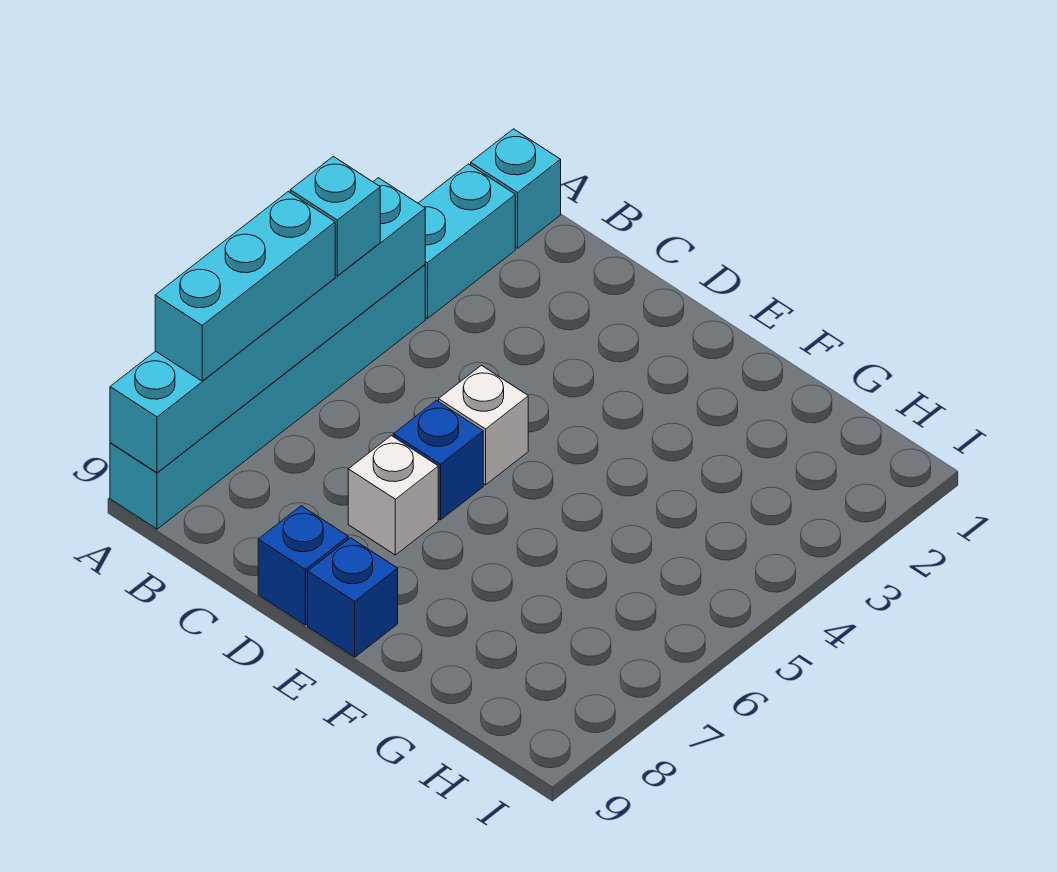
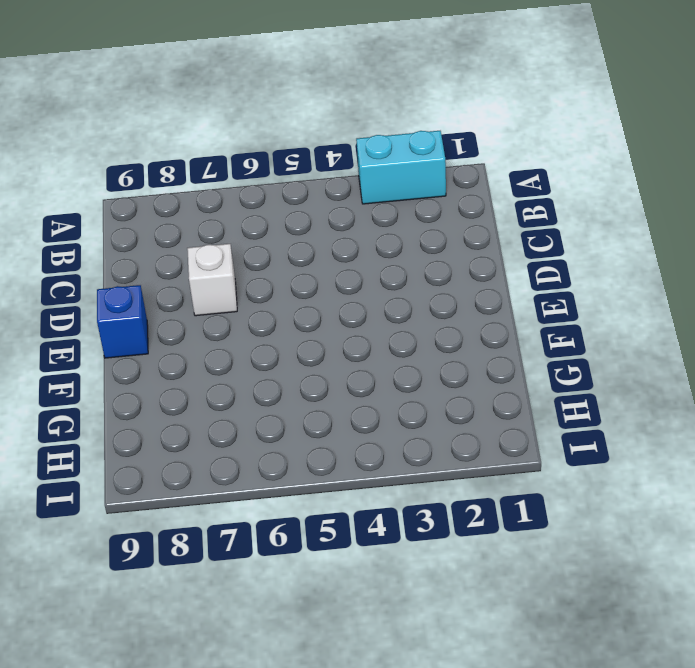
none -> cyan 1x1 brick [471,129,561,248]
none -> cyan 1x6 brick [110,265,425,529]

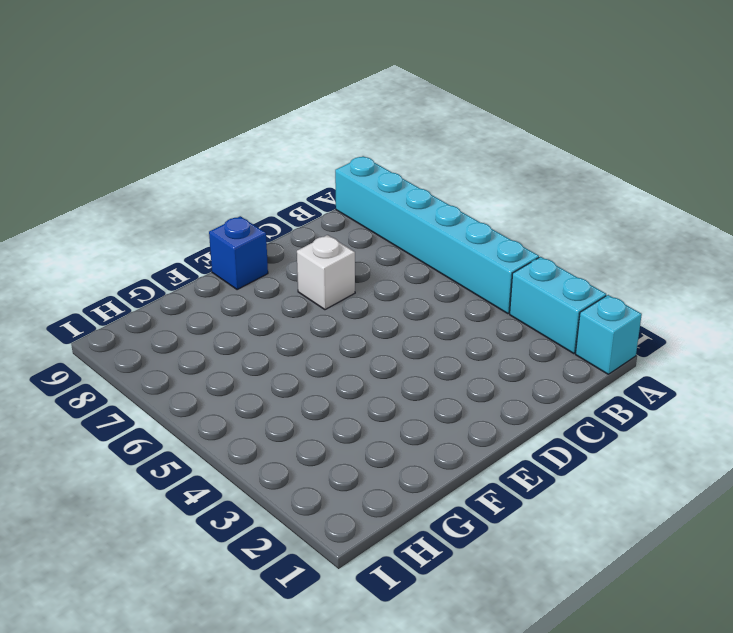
none -> white 1x1 brick [439,365,528,485]
none -> blue 1x1 brick [393,401,483,520]

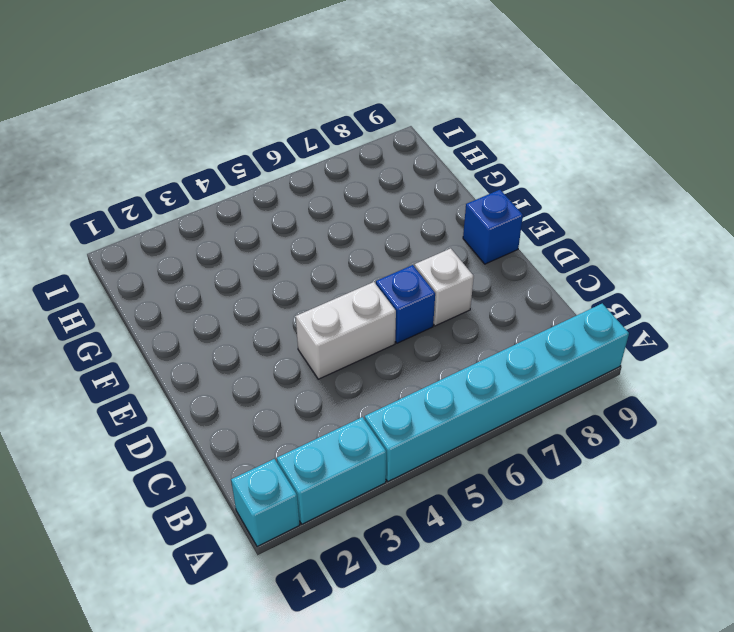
white 1x2 brick [296,282,396,379] -> white 1x1 brick [439,365,528,485]
none -> blue 1x1 brick [258,506,348,625]
none -> cyan 1x6 brick [110,178,425,473]

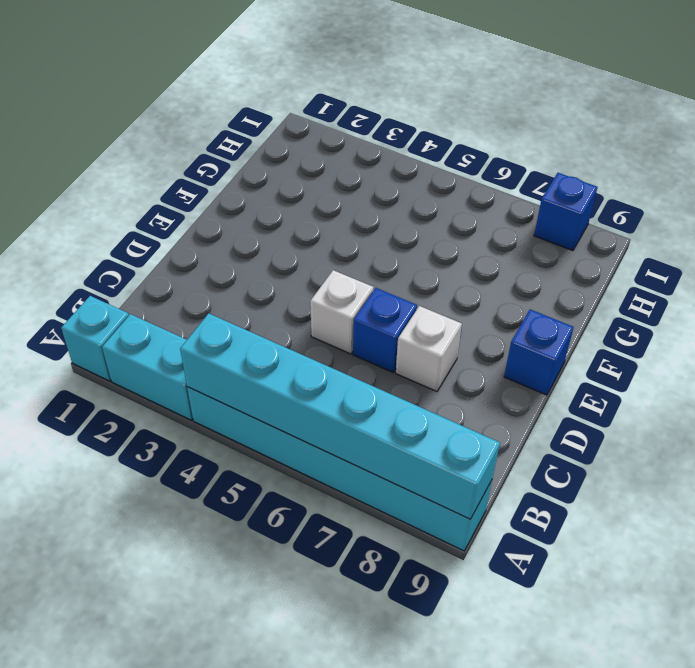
blue 1x1 brick [534,173,597,251] -> blue 1x1 brick moved to [258,506,348,625]
none -> cyan 1x1 brick [290,156,380,276]
none -> cyan 1x3 brick [155,192,335,381]

